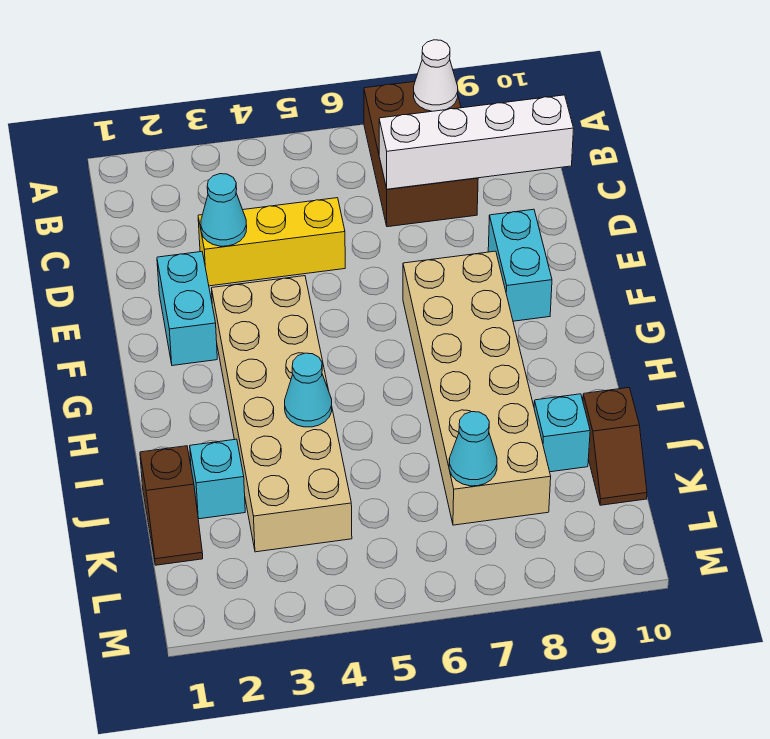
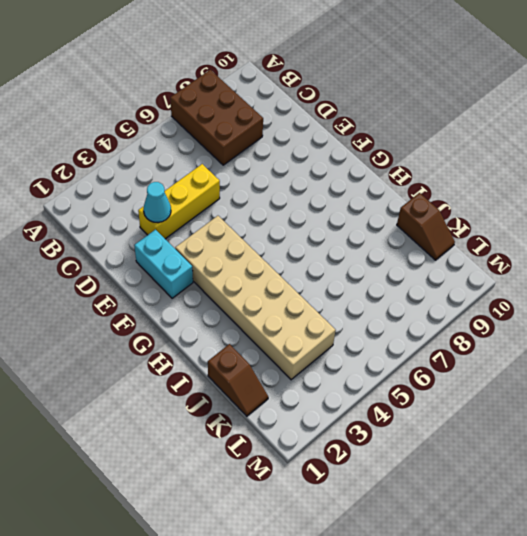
none -> cyan 1x2 brick [488,209,552,321]
none -> tan 2x6 brick [403,251,551,525]
none -> cyan 1x1 brick [190,439,245,519]

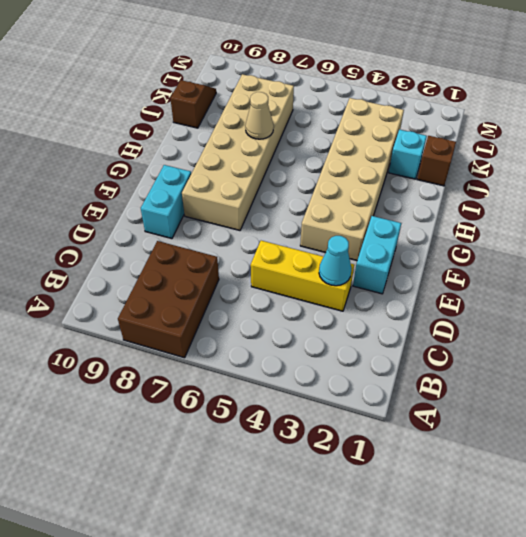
tan 1x1 cone [245,92,274,139] -> none
none -> cyan 1x1 brick [534,394,590,472]
none -> white 1x1 cone [414,40,458,111]
none -> white 1x4 brick [379,95,574,189]

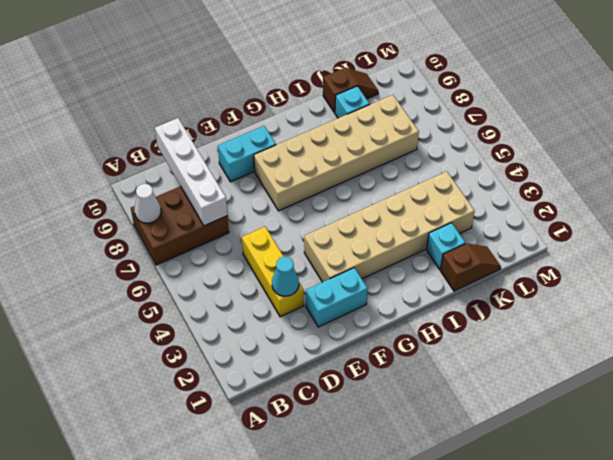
none -> cyan 1x1 cone [285,353,332,427]
none -> cyan 1x1 cone [449,412,497,486]

